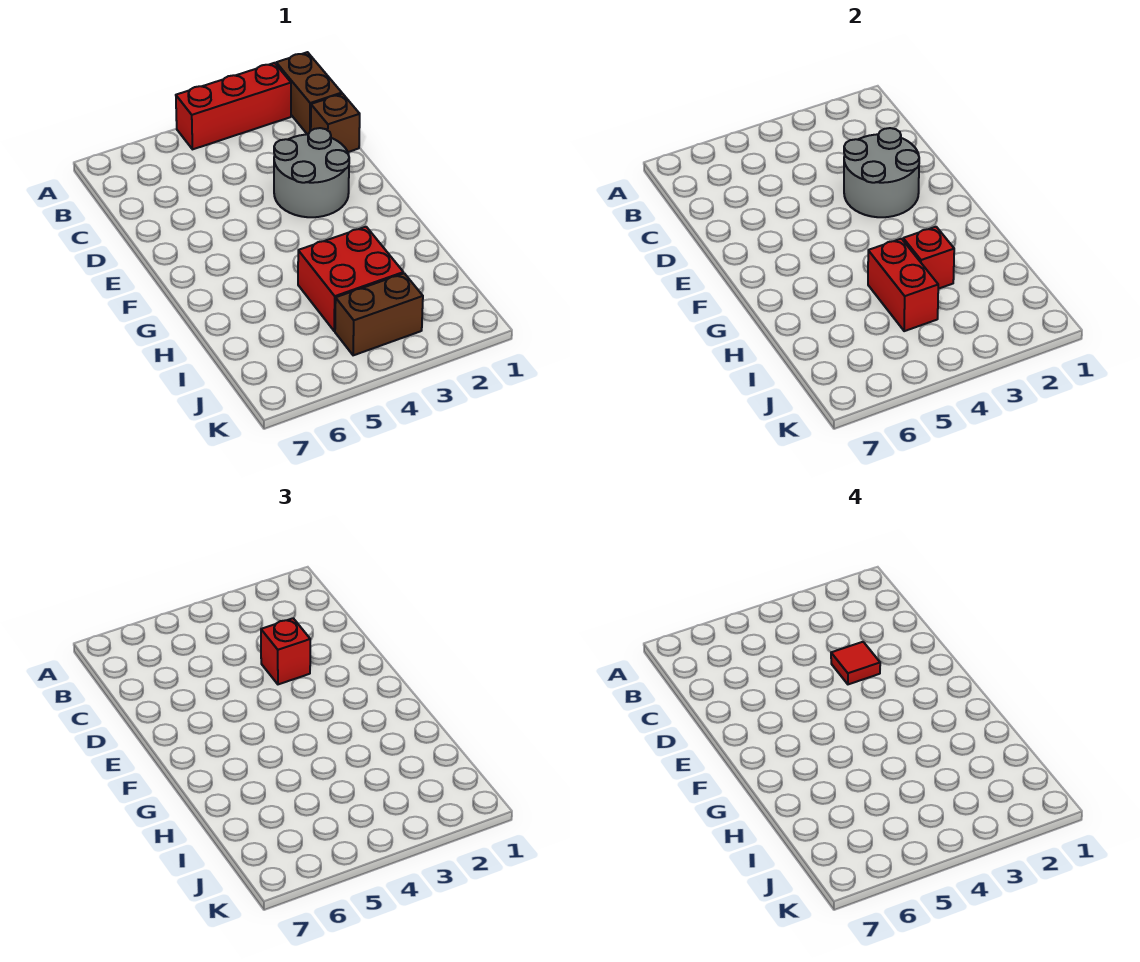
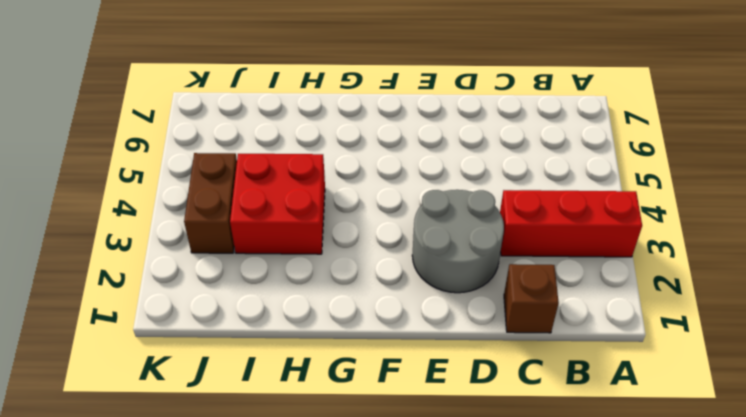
red 1x3 brick [500,190,642,257] -> red 1x3 brick turned to [176,63,291,149]
none -> brown 1x2 brick [276,52,342,134]
none -> grey 2x2 round brick [844,128,919,217]

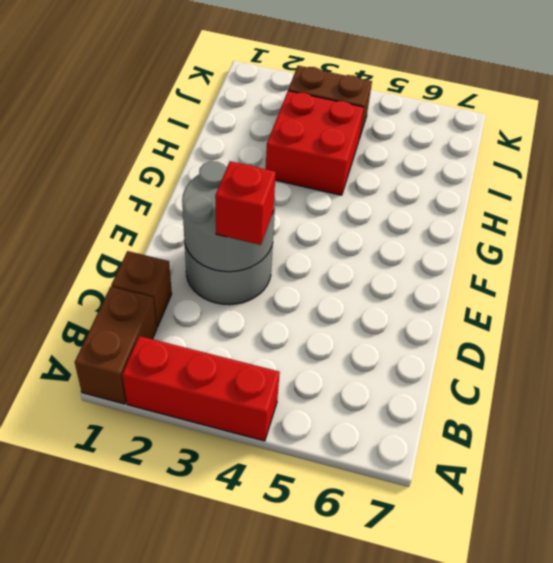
none -> red 1x1 brick [903,227,954,289]
none -> red 1x2 brick [868,239,938,331]

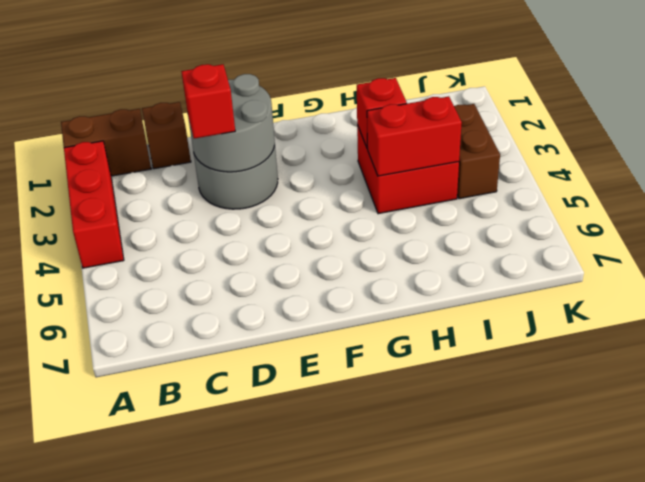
none -> red 1x1 tile [831,642,880,684]

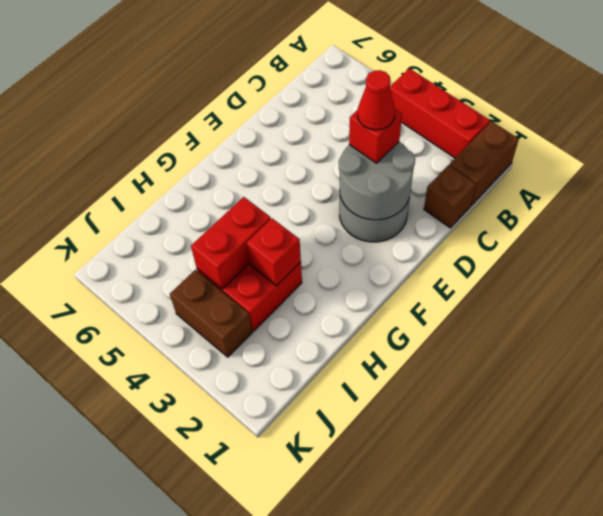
red 1x1 cone [358,70,395,130] -> red 1x1 tile [831,642,880,684]

